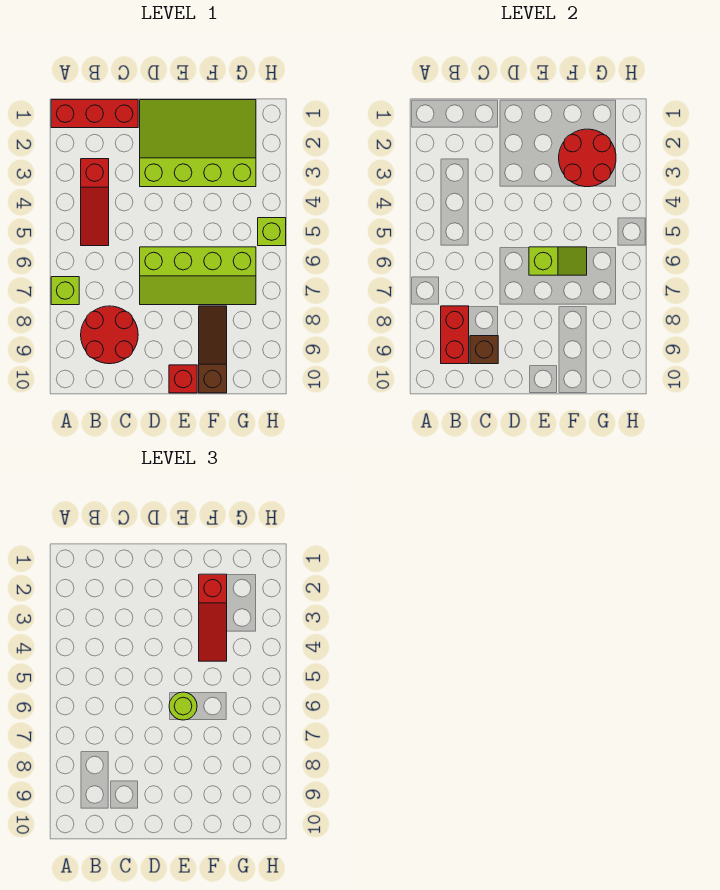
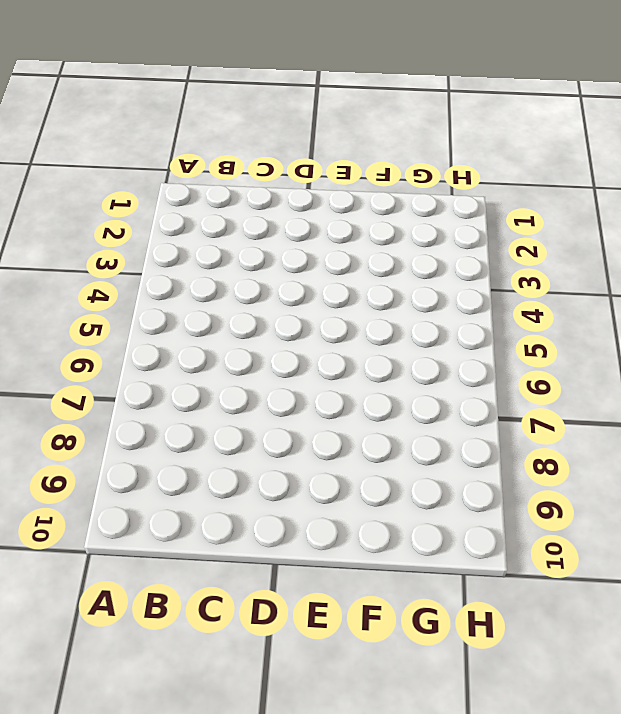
none -> red 1x3 brick [51,100,138,128]
none -> lime 1x1 brick [51,277,79,305]
none -> red 1x3 slope [81,159,109,246]

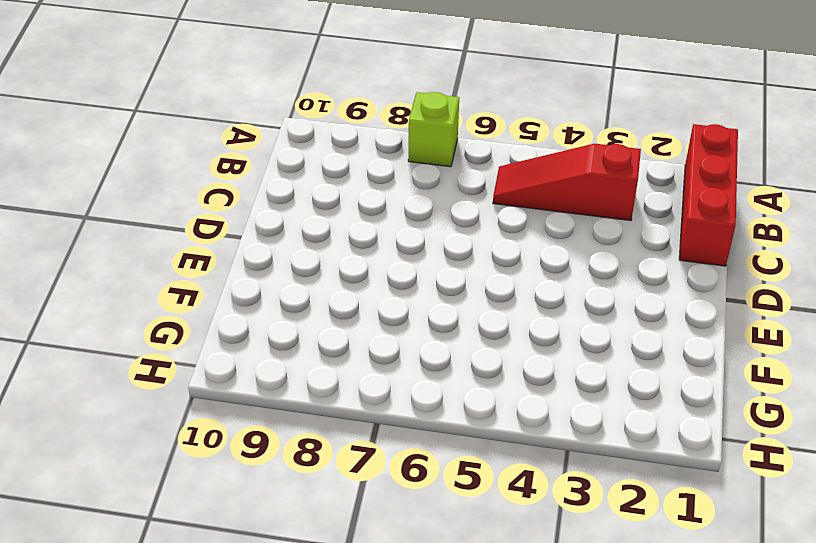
none -> red 2x2 round brick [81,306,138,364]
none -> lime 3x4 slope [140,100,256,187]
none -> lime 2x4 slope [140,247,256,305]

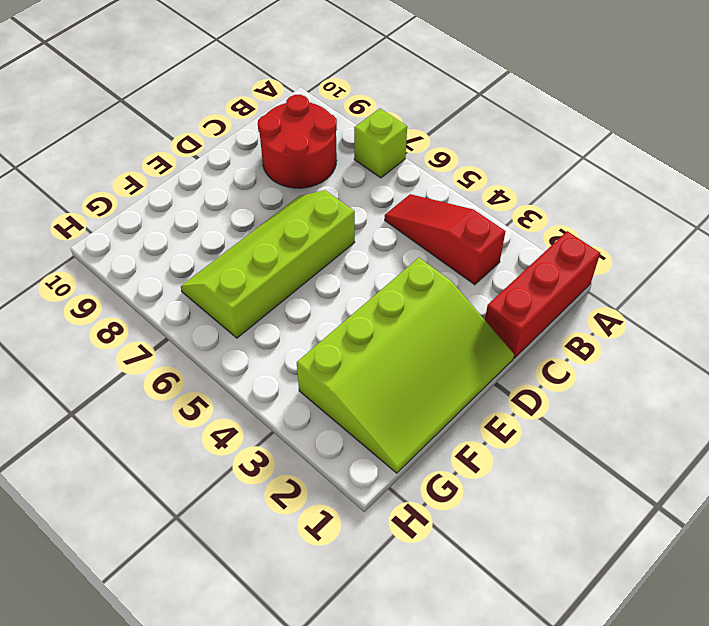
none -> red 1x1 brick [169,365,197,393]
none -> brown 1x3 slope [199,306,227,393]
none -> lime 1x1 brick [258,218,286,246]

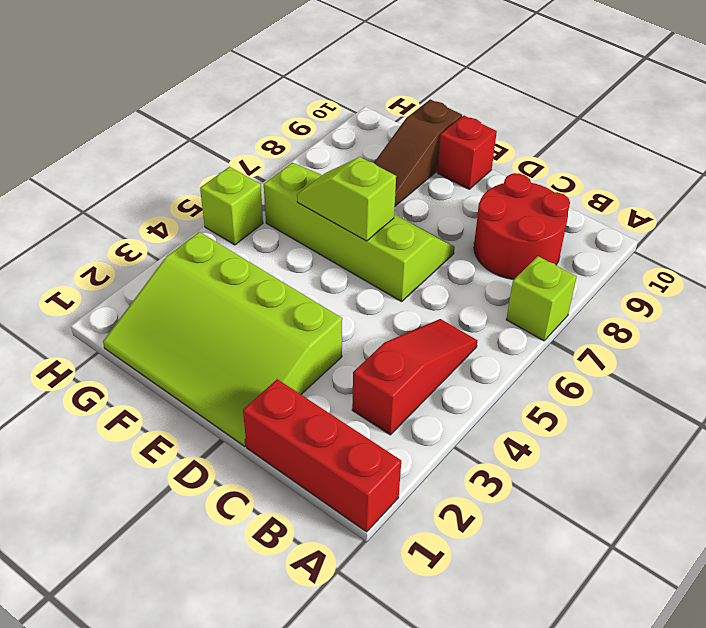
none -> red 1x2 brick [441,306,469,364]
none -> brown 1x1 brick [470,336,498,364]
none -> red 2x2 round brick [559,129,616,187]

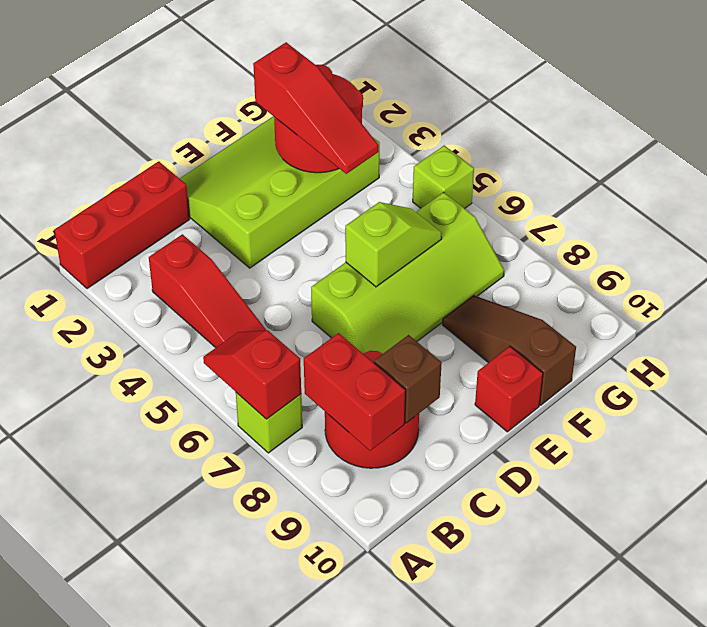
red 1x2 slope [203,330,301,419] -> none
none -> lime 1x1 round brick [169,692,197,720]

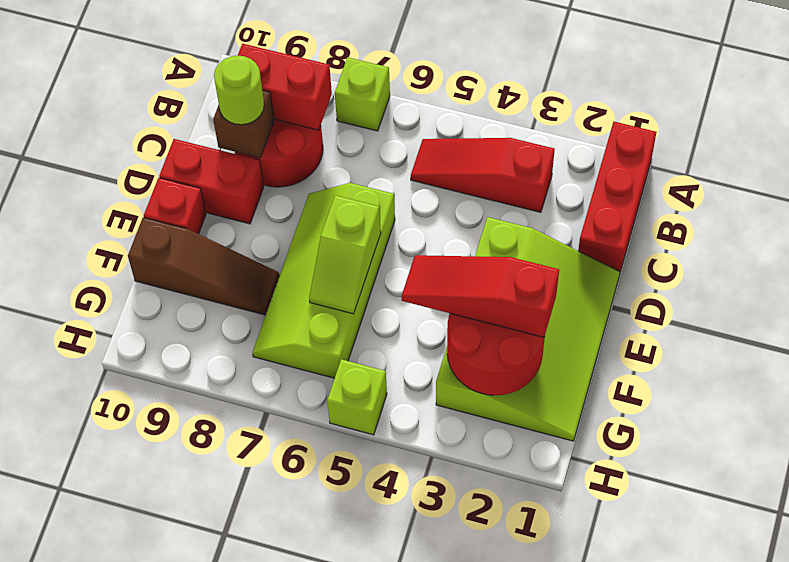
lime 1x1 round brick [214,55,264,125] -> lime 1x1 round brick moved to [169,692,197,720]
red 1x2 brick [159,139,264,224] -> none

